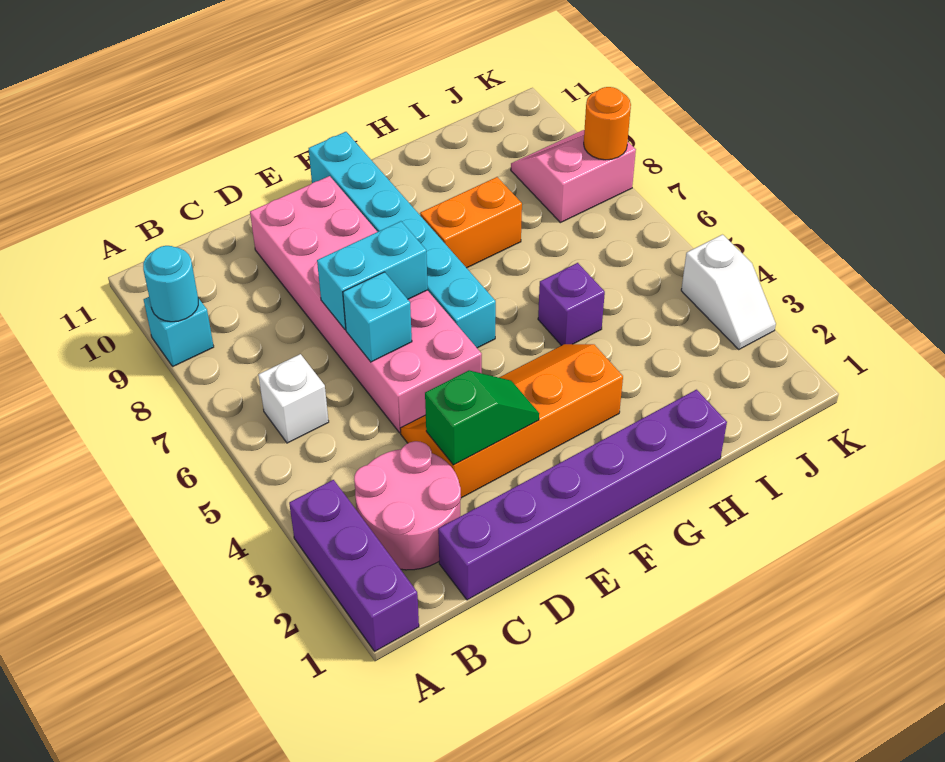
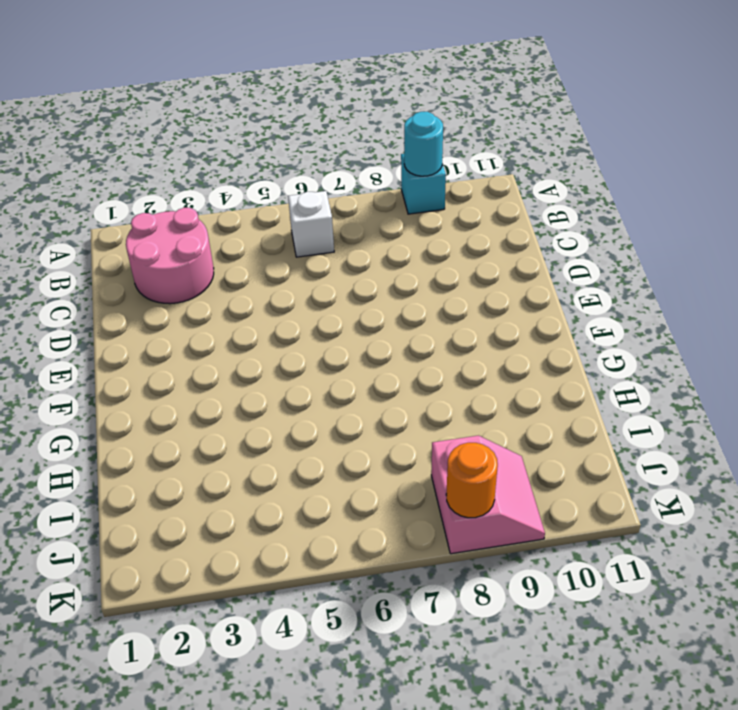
none -> purple 1x3 brick [289,480,419,651]
none -> purple 1x6 brick [438,390,727,600]
none -> orange 2x4 slope [400,344,623,498]

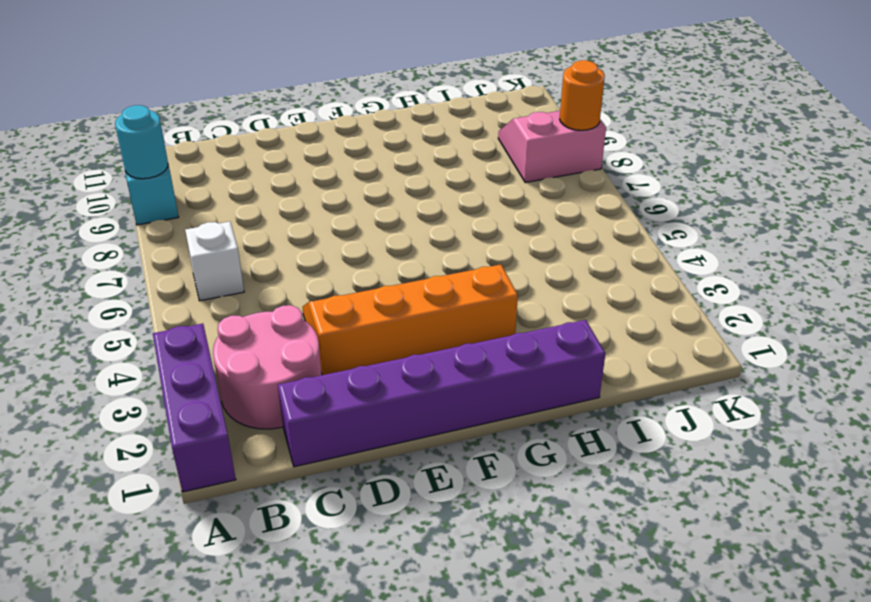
none -> pink 2x6 brick [250,176,482,433]
none -> cyan 1x6 brick [309,132,496,348]
none -> orange 1x2 brick [420,177,522,268]

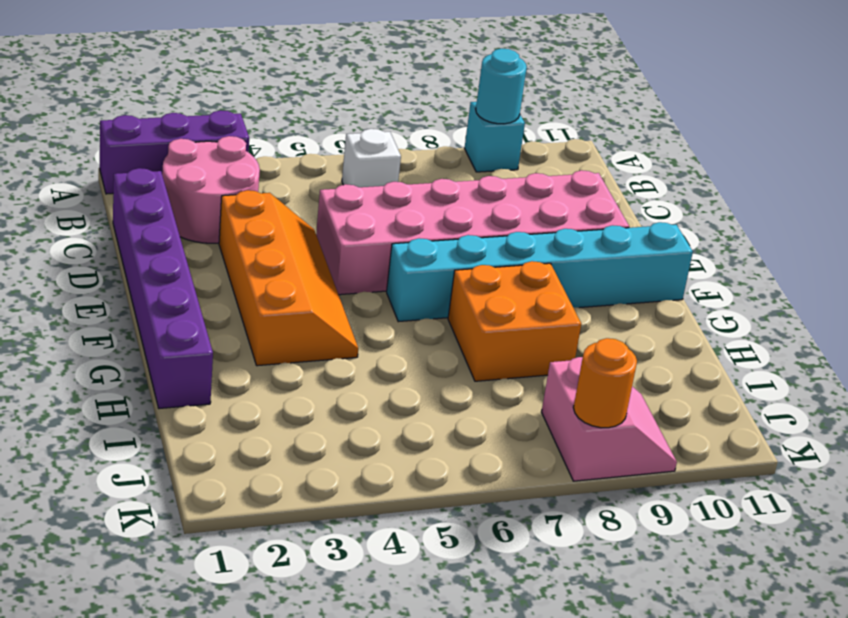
orange 2x2 brick [448,261,581,381] -> orange 1x2 brick [420,177,522,268]
none -> purple 1x1 brick [538,263,605,346]
none -> white 1x2 slope [681,235,776,349]
none -> green 1x2 slope [425,370,539,465]

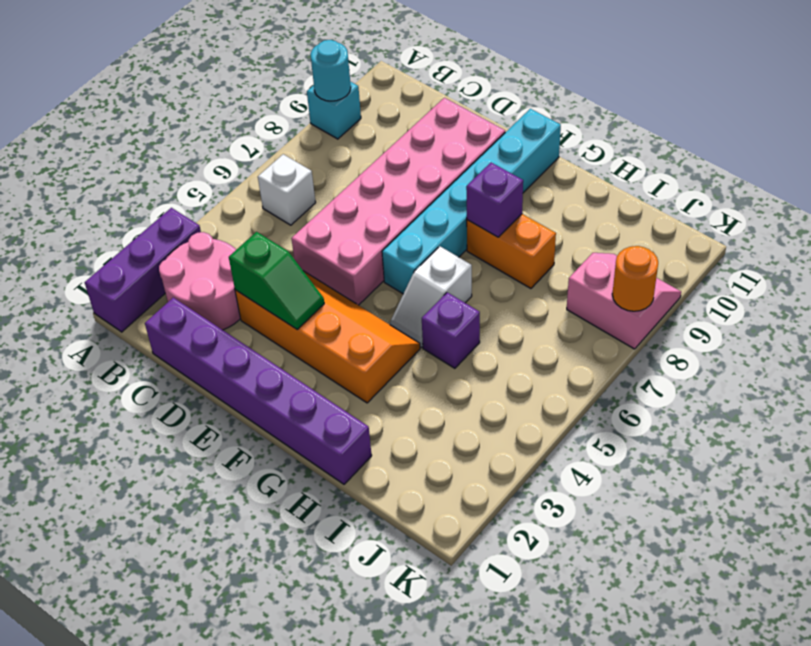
white 1x2 slope [390,247,472,347] -> white 1x2 slope moved to [681,235,776,349]
purple 1x1 brick [466,163,523,237] -> none
none -> cyan 1x1 brick [343,272,412,362]
none -> cyan 1x2 brick [317,221,428,330]

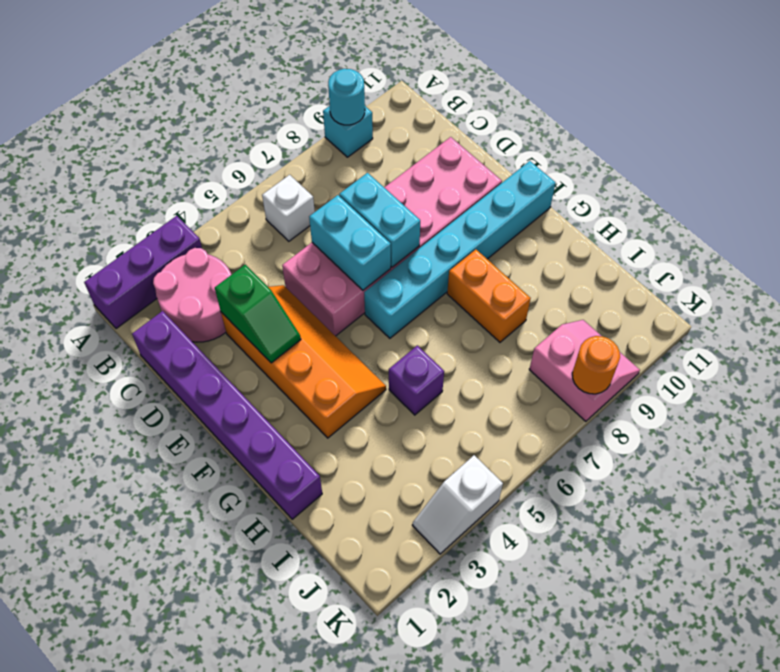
cyan 1x2 brick [309,195,391,290] -> cyan 1x1 brick [343,272,412,362]

